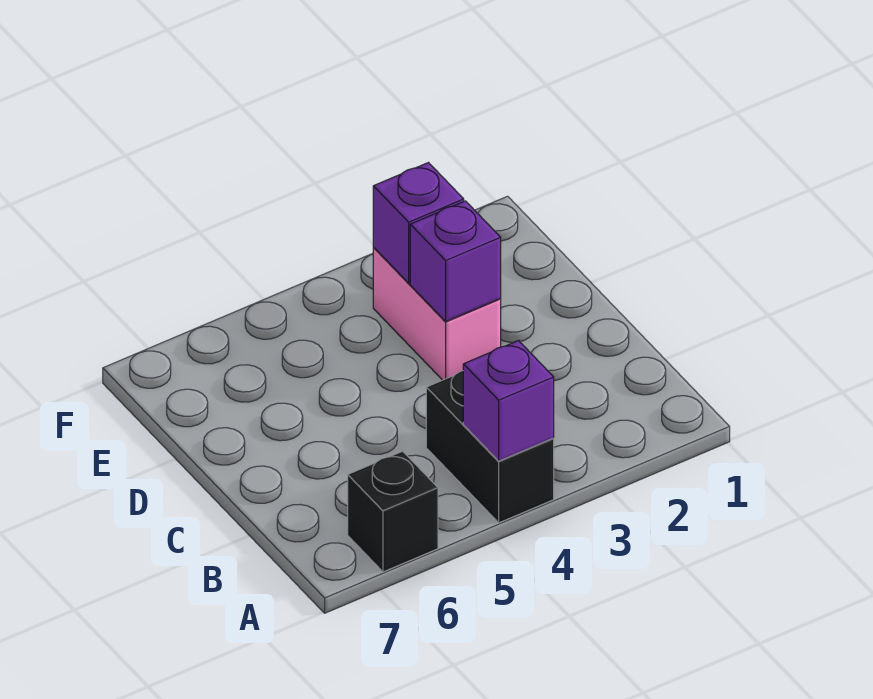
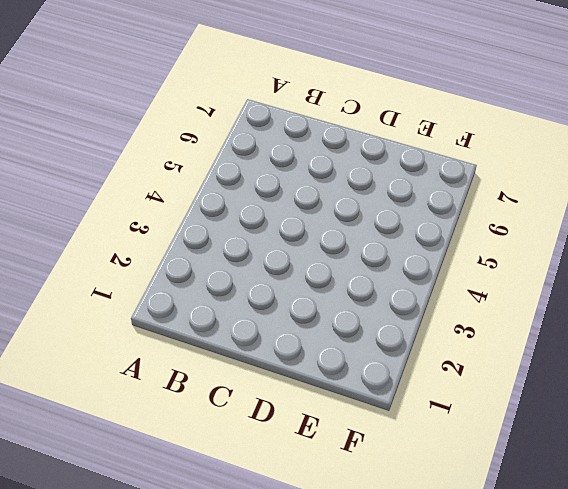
none -> black 1x2 brick [426,371,554,523]
none -> black 1x1 brick [348,451,438,572]

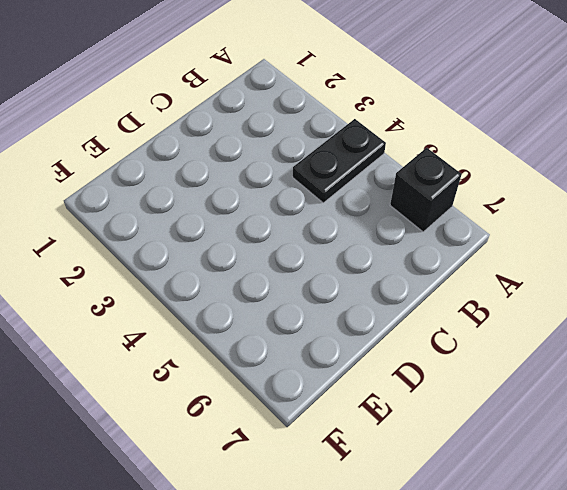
black 1x2 plate [293,119,386,203] -> black 1x2 brick [426,371,554,523]
none -> pink 1x2 brick [373,248,501,380]
none -> purple 1x1 brick [463,341,554,461]

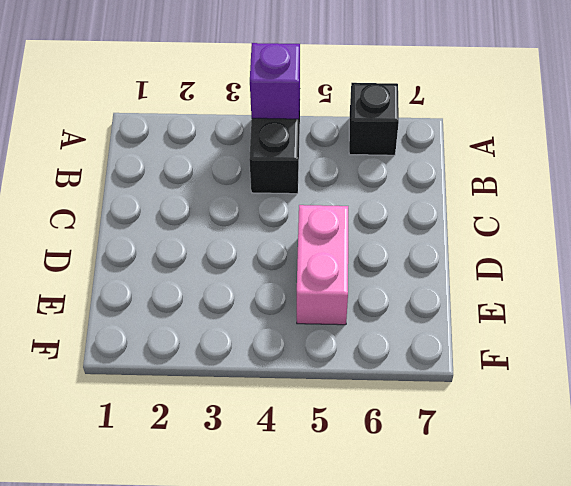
pink 1x2 brick [297,205,348,325] -> pink 1x2 brick moved to [373,248,501,380]
none -> purple 1x1 brick [410,201,501,321]
none -> purple 1x1 brick [373,163,464,283]

